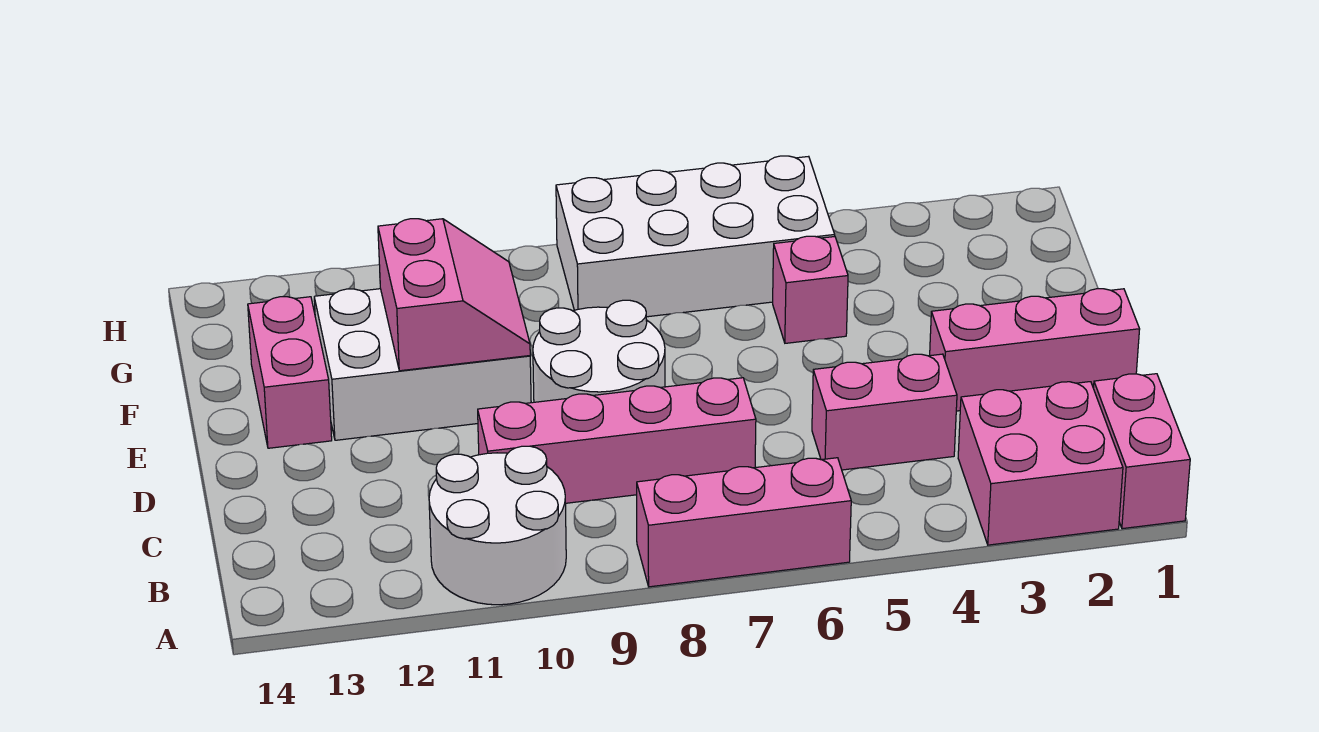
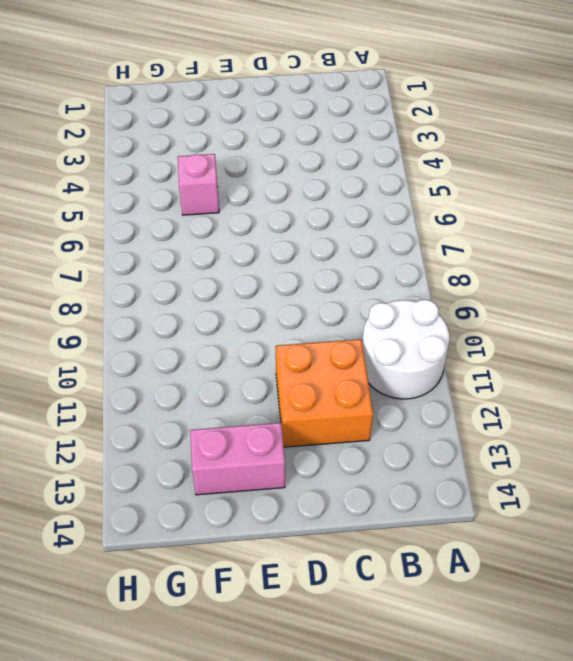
orange 2x2 brick [276,339,373,447] -> none
none -> pink 1x2 brick [1094,374,1190,529]
none -> pink 2x2 brick [958,382,1123,545]
none -> pink 1x3 brick [637,458,851,587]

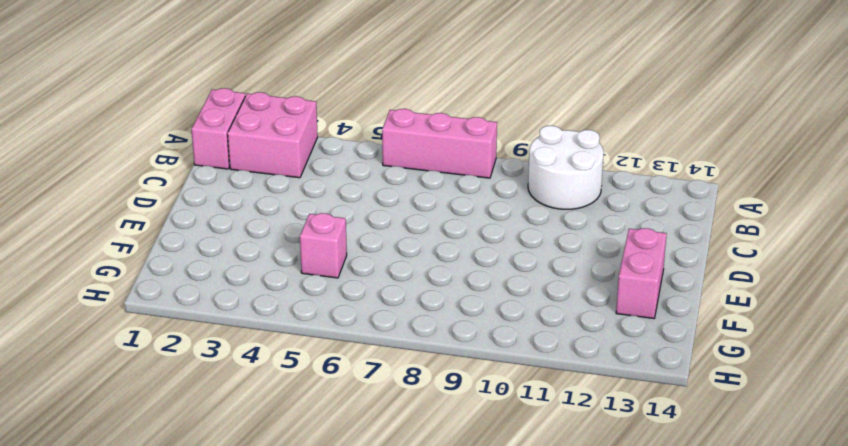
none -> pink 1x2 brick [812,354,957,470]
none -> pink 1x4 brick [478,378,756,503]
none -> pink 1x3 brick [930,289,1140,411]

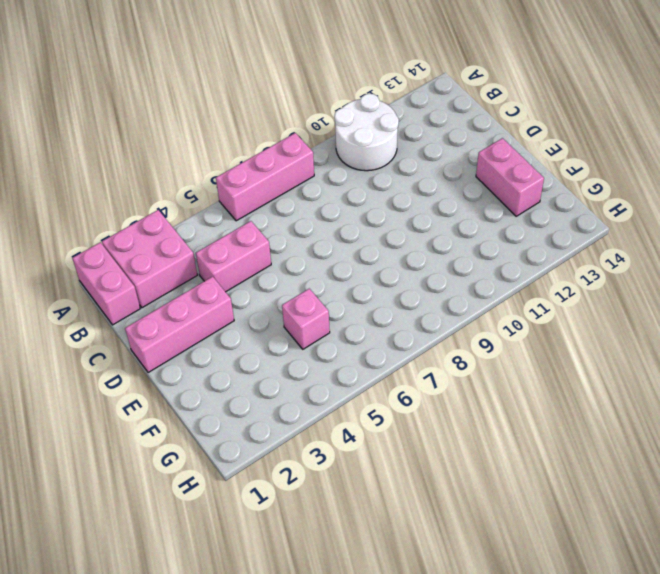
none -> pink 1x4 brick [478,378,756,503]
none -> white 2x2 round brick [533,300,665,402]
none -> white 2x3 brick [314,289,531,440]

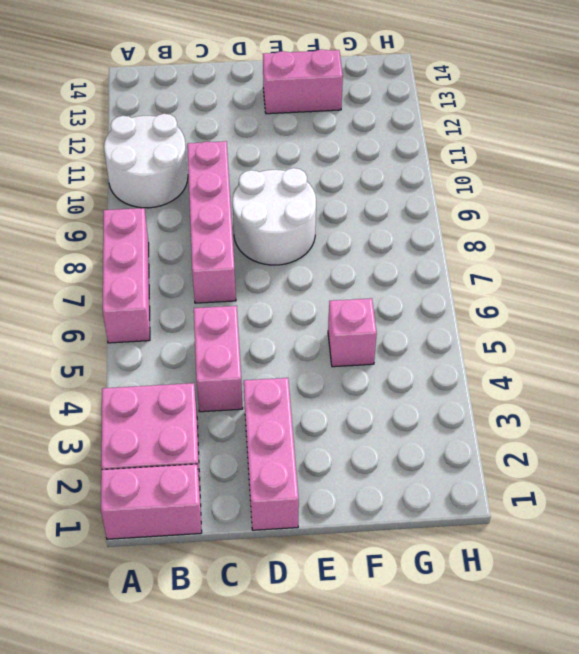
none -> white 2x3 brick [314,289,531,440]
none -> white 2x4 brick [556,156,835,317]
none -> pink 2x2 slope [378,219,530,371]

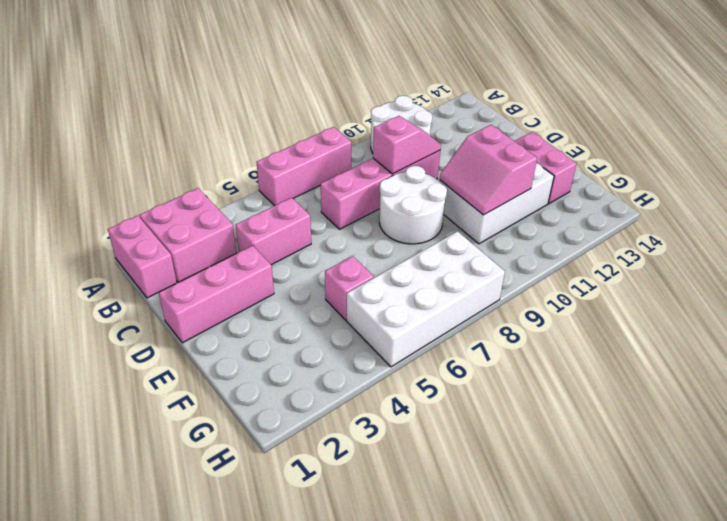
pink 1x2 slope [373,116,441,174] -> none

